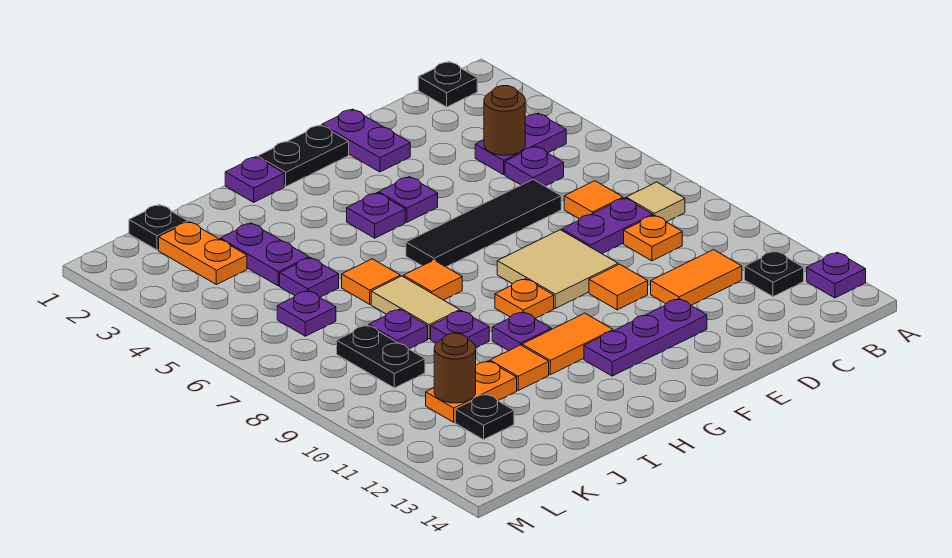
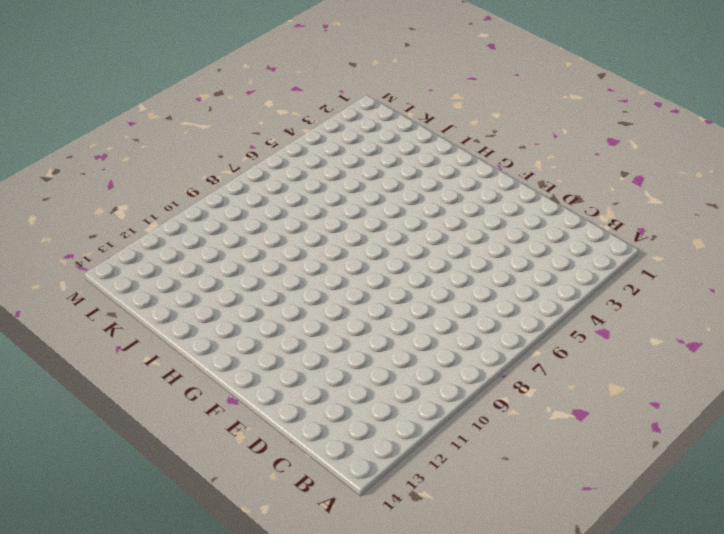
none -> purple 1x1 plate [807,252,866,298]
none -> black 1x1 plate [418,62,477,107]
none -> purple 1x2 plate [475,113,566,175]
none -> tan 1x1 tile [626,182,685,222]

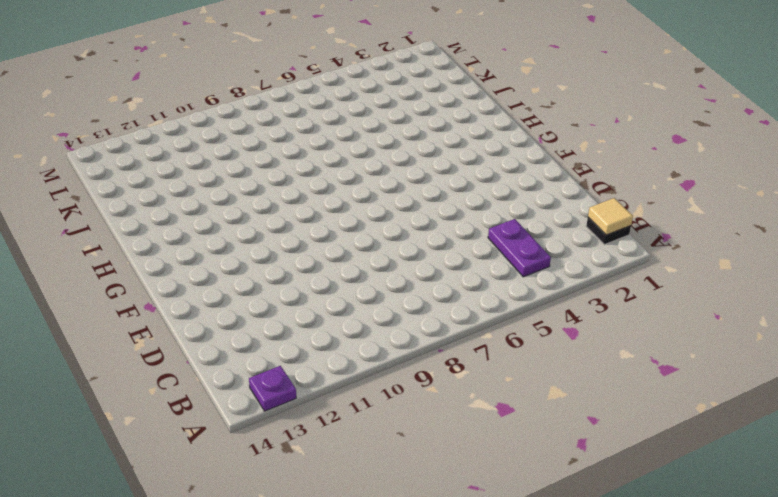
tan 1x1 tile [588,198,633,235] -> tan 1x1 tile moved to [626,182,685,222]
none -> black 1x1 plate [745,251,804,297]
none -> purple 1x1 plate [505,146,564,186]
none -> orange 1x1 tile [564,181,623,219]
none -> purple 1x2 plate [562,198,653,254]

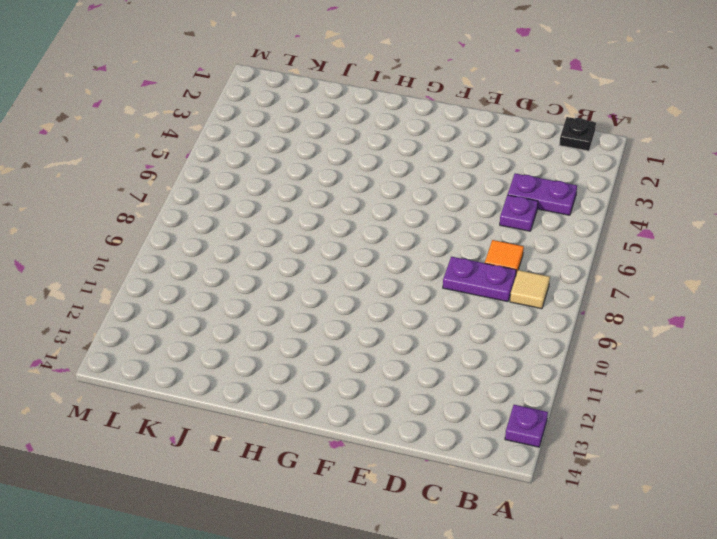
none -> black 1x1 plate [745,251,804,297]
none -> orange 1x1 plate [624,215,682,261]
none -> orange 1x2 tile [651,250,742,305]
none -> black 1x4 tile [406,180,561,267]

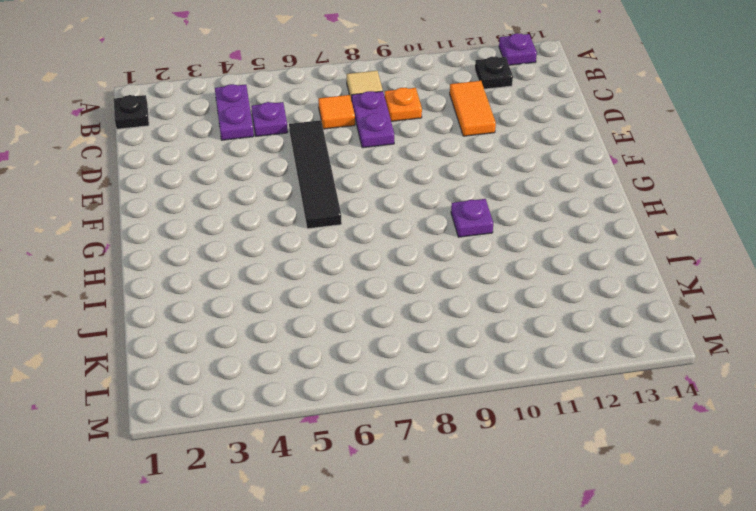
none -> purple 1x2 plate [322,109,410,172]
none -> tan 2x2 tile [497,230,618,308]
none -> orange 1x1 tile [589,264,648,310]
none -> purple 1x3 plate [584,299,707,376]

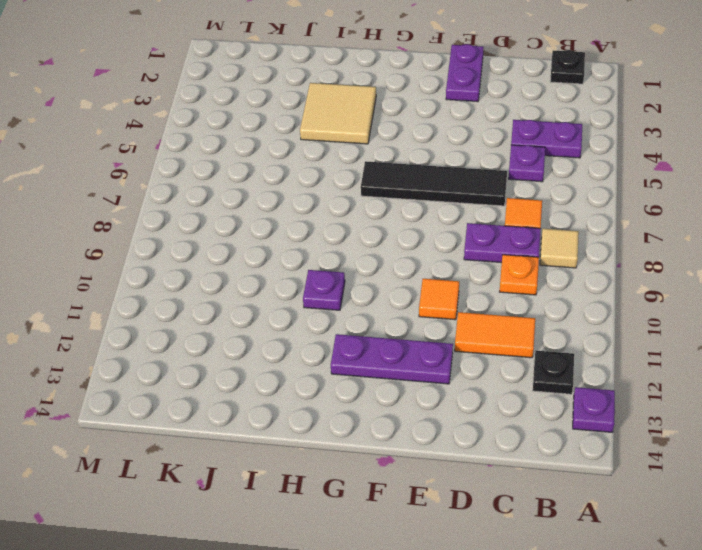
tan 2x2 tile [300,83,376,144] -> tan 2x2 tile moved to [497,230,618,308]
none -> black 1x2 plate [258,125,349,186]
none -> purple 1x1 plate [379,177,438,222]
none -> purple 1x1 plate [347,193,405,238]
none -> orange 1x1 plate [495,279,554,318]

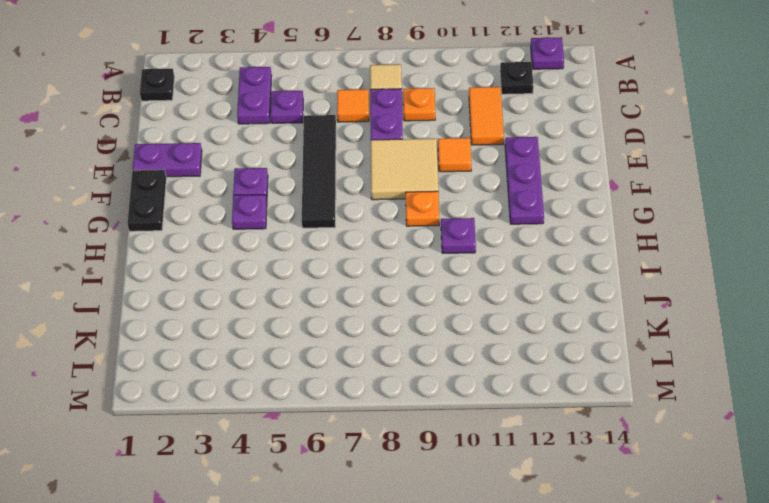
none -> orange 1x2 tile [522,313,613,375]
none -> purple 1x1 plate [225,157,284,202]
none -> orange 1x1 tile [403,260,462,300]
none -> orange 1x1 tile [342,259,400,304]

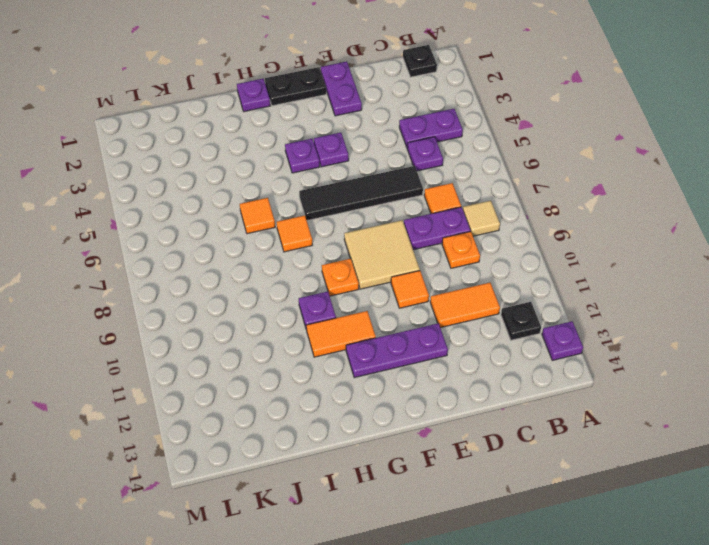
none -> tan 1x2 tile [371,276,460,339]
none -> purple 1x1 plate [431,311,489,348]
none -> orange 1x1 tile [490,345,549,390]
none -> purple 1x2 plate [220,223,309,286]

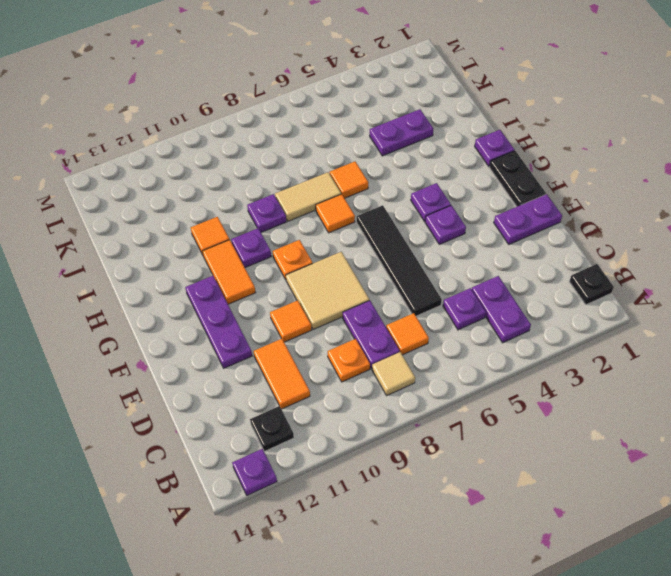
none -> purple 1x1 plate [280,258,339,297]
none -> purple 1x1 plate [369,309,428,349]
none -> orange 1x2 plate [426,361,517,422]
none -> black 1x1 plate [129,205,188,250]

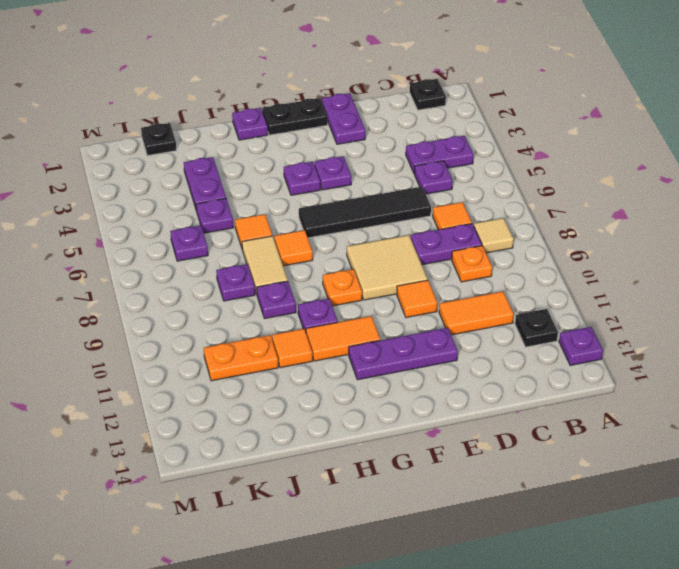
none -> orange 1x2 plate [159,222,247,285]
none -> black 1x2 plate [337,325,425,388]
none -> black 1x1 plate [455,394,514,440]
none -> brown 1x1 round brick [484,86,525,155]

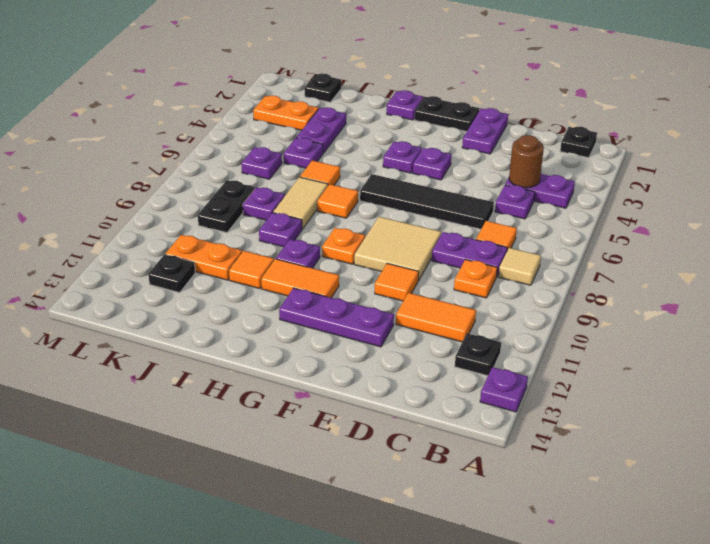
orange 1x2 plate [253,96,318,130] -> orange 1x2 plate turned to [159,222,247,285]
none -> brown 1x1 round brick [434,333,476,403]

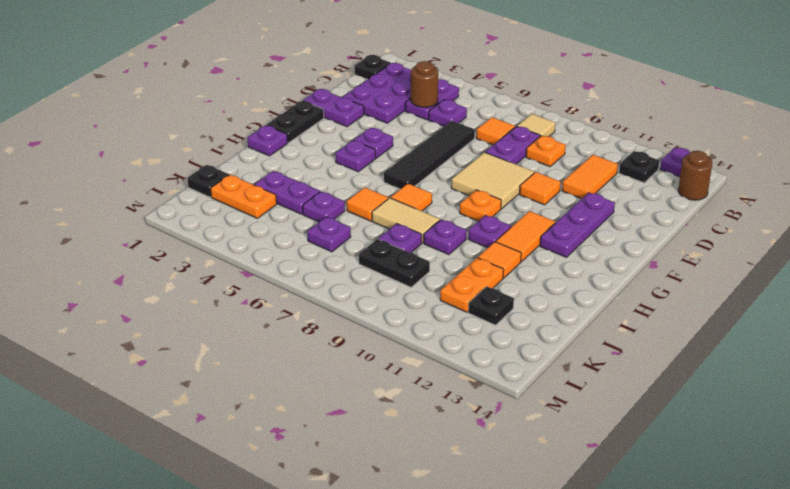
purple 2x3 plate [343,63,411,123] -> none
brown 1x1 round brick [678,151,712,200] -> brown 1x1 round brick moved to [434,333,476,403]

